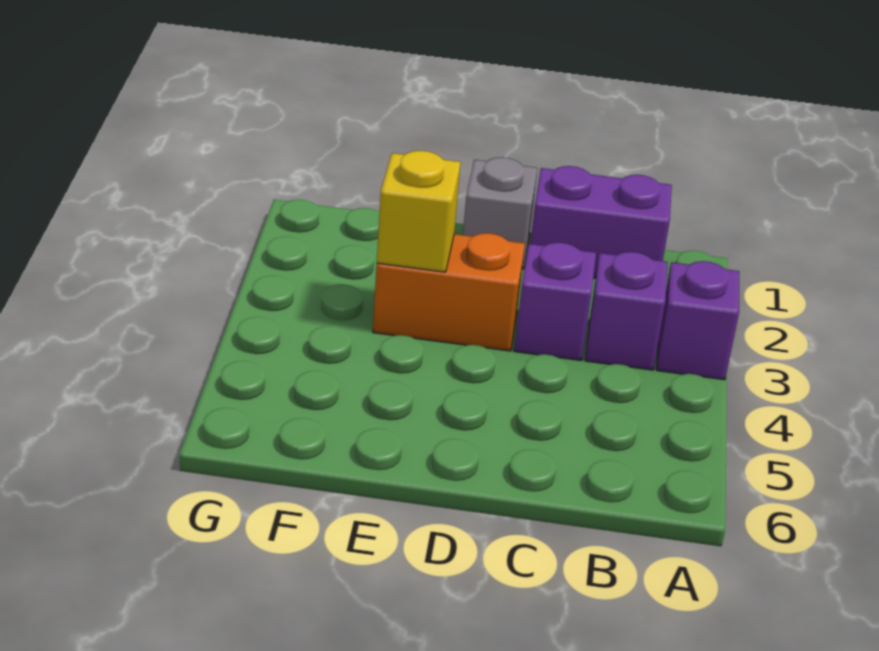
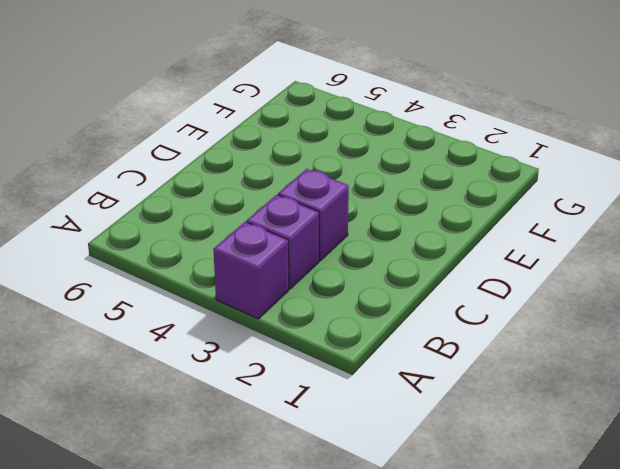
none -> purple 1x2 brick [530,166,672,278]
none -> grey 1x1 brick [463,157,537,269]

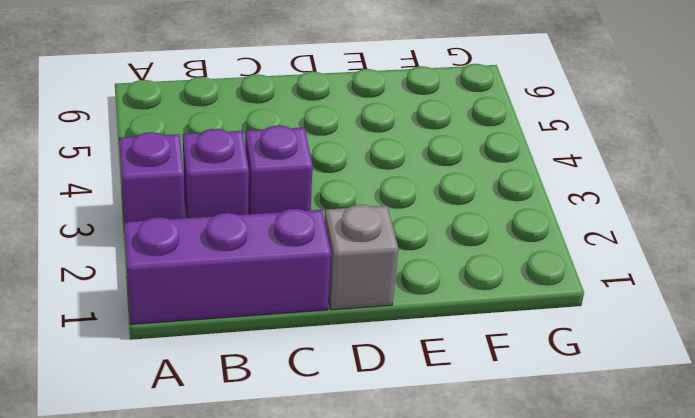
purple 1x3 brick [124,209,331,324] -> purple 1x2 brick [530,166,672,278]
none -> orange 1x2 brick [373,233,525,351]
none -> yellow 1x1 brick [377,151,461,272]

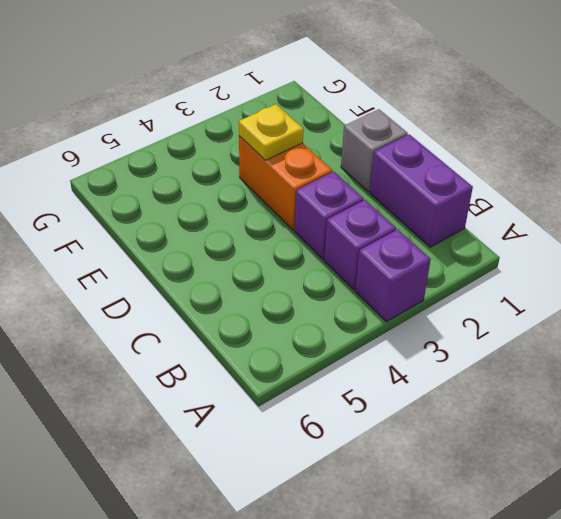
yellow 1x1 plate [239,104,304,160] -> yellow 1x1 brick [377,151,461,272]

